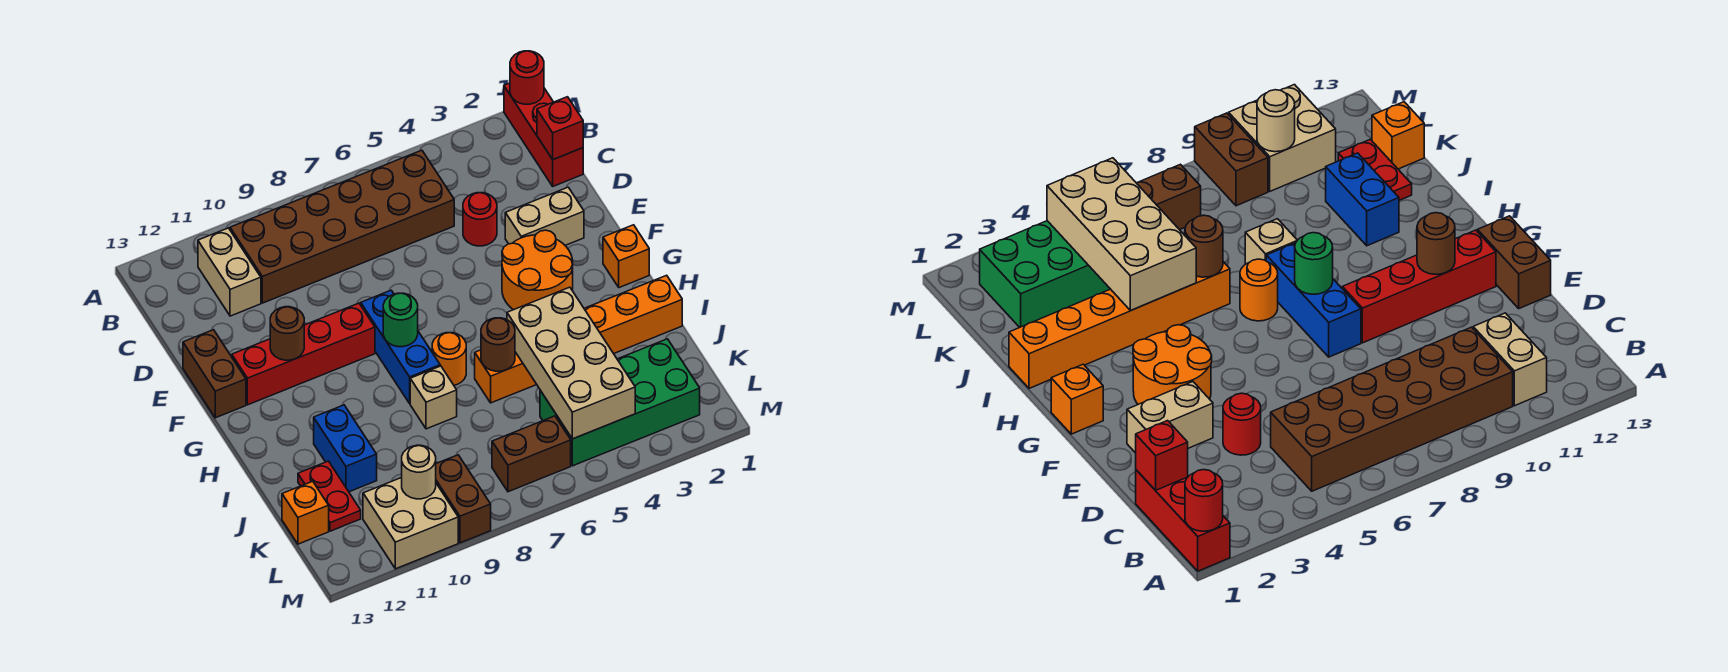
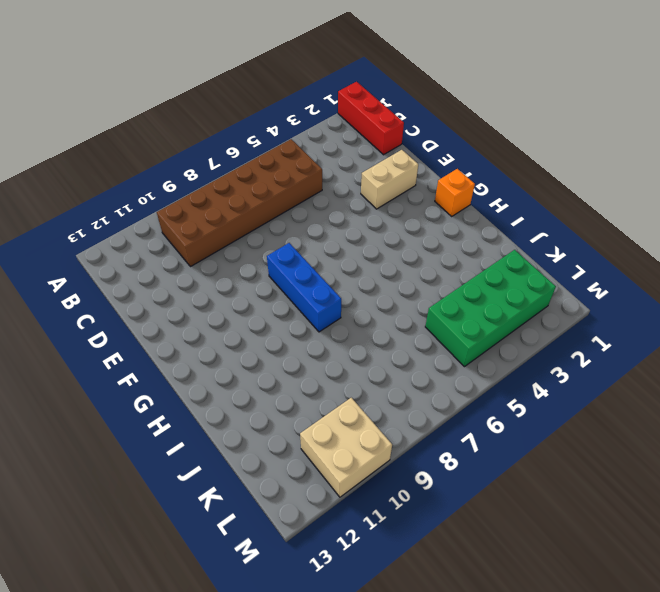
none -> tan 1x2 brick [198,228,261,316]
none -> red 1x1 round brick [463,193,497,246]
none -> brown 1x2 brick [183,330,246,418]

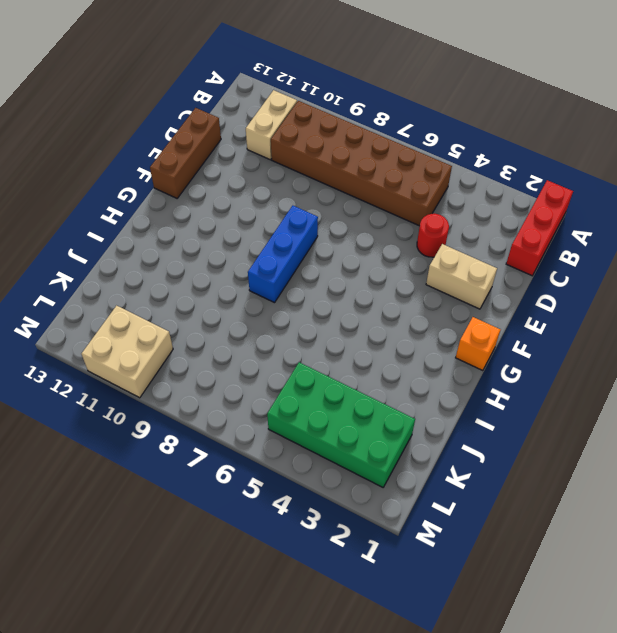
brown 1x3 brick [150,108,221,198] -> brown 1x2 brick [183,330,246,418]
none -> orange 2x2 round brick [502,230,573,310]
none -> red 1x4 brick [232,303,375,405]
none -> orange 1x1 round brick [432,333,466,385]

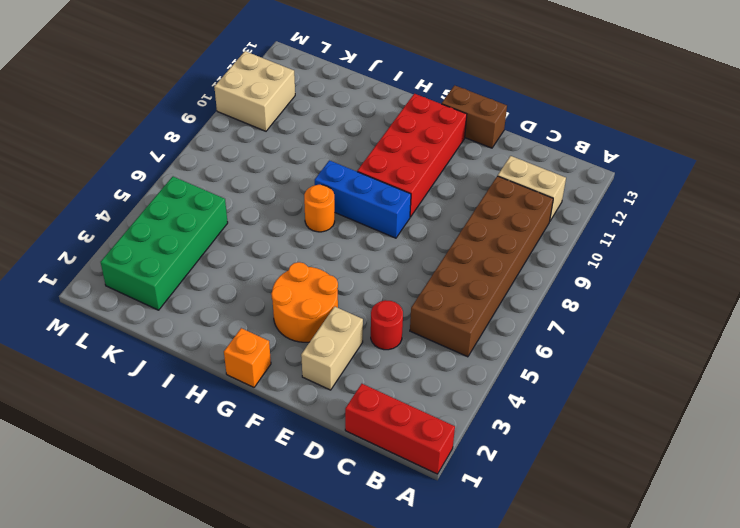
red 2x4 brick [357,94,467,217] -> red 1x4 brick [232,303,375,405]
none -> orange 1x6 brick [475,275,682,403]
none -> tan 1x1 brick [410,366,457,429]
none -> blue 1x2 brick [314,405,377,492]

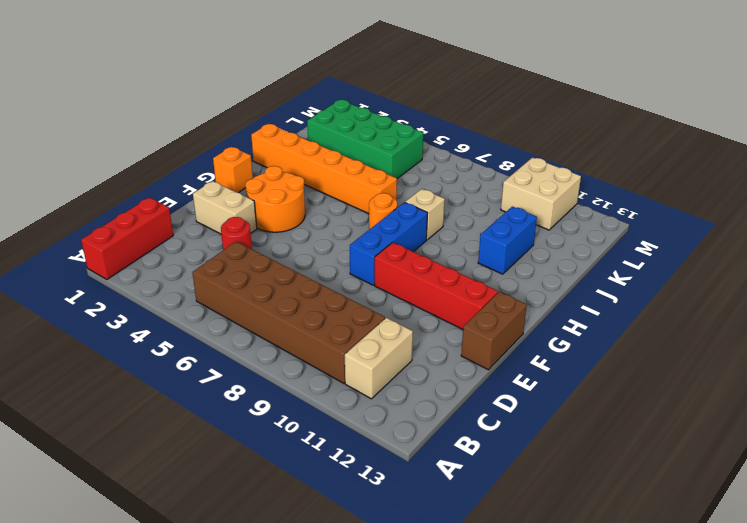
none -> red 1x2 plate [298,461,361,531]
none -> orange 1x1 brick [282,481,329,544]
none -> brown 1x2 brick [492,416,571,492]

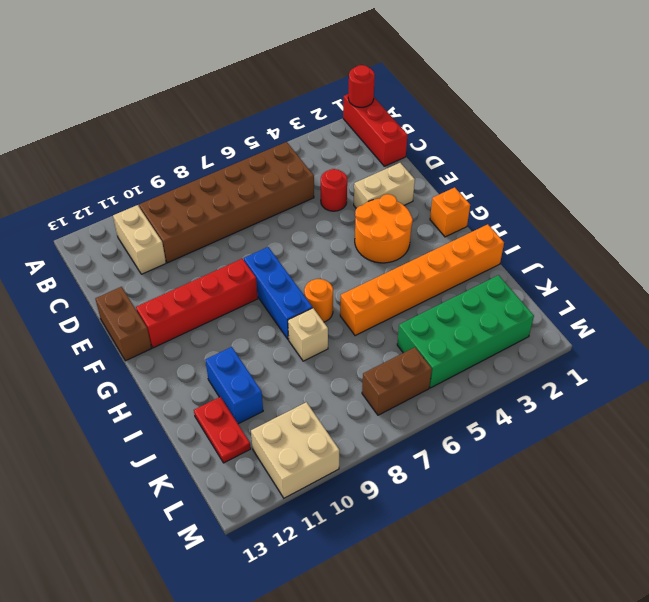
none -> orange 1x1 brick [282,481,329,544]
none -> brown 1x2 brick [436,455,491,543]
none -> red 1x1 brick [537,97,583,160]

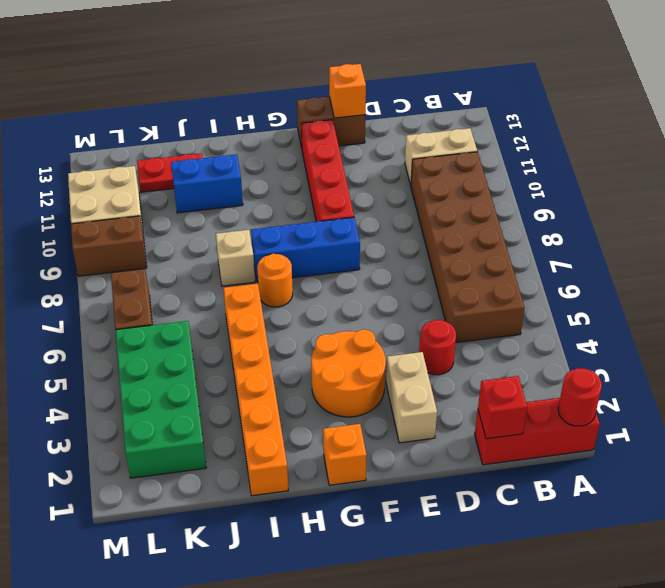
orange 1x1 brick [329,64,366,118] -> orange 1x1 brick moved to [282,481,329,544]
none -> brown 1x1 round brick [270,307,304,360]
none -> green 1x1 round brick [383,293,418,347]
none -> tan 2x4 brick [507,287,635,439]

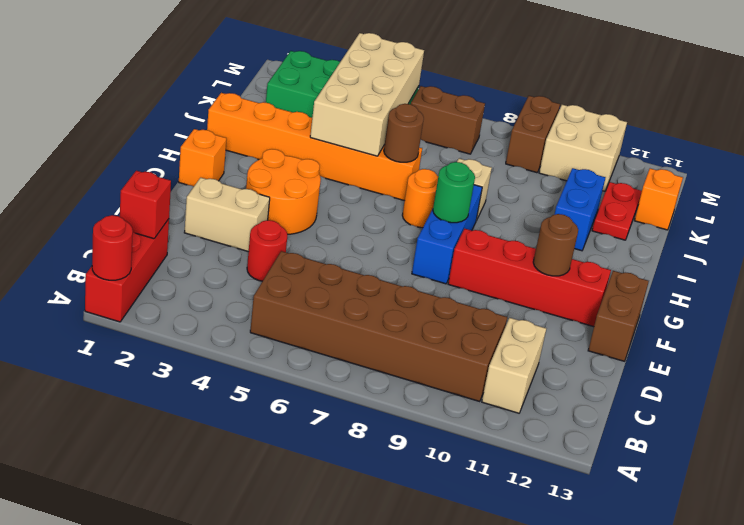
none -> tan 1x1 round brick [402,445,436,499]

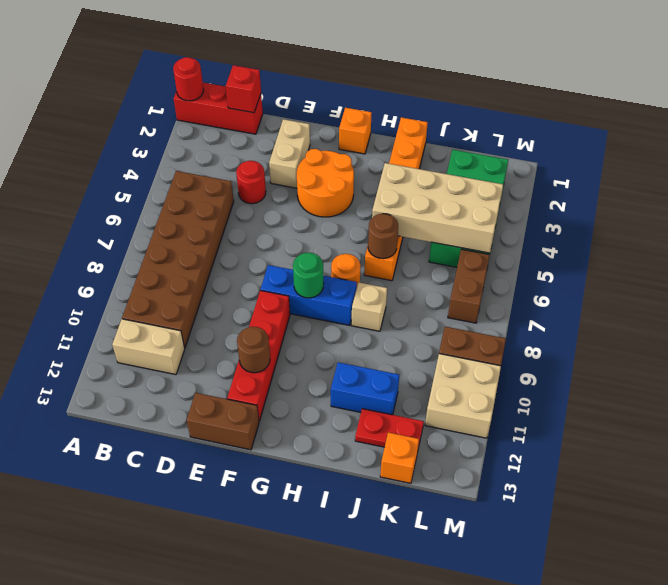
none -> tan 1x1 round brick [402,445,436,499]

